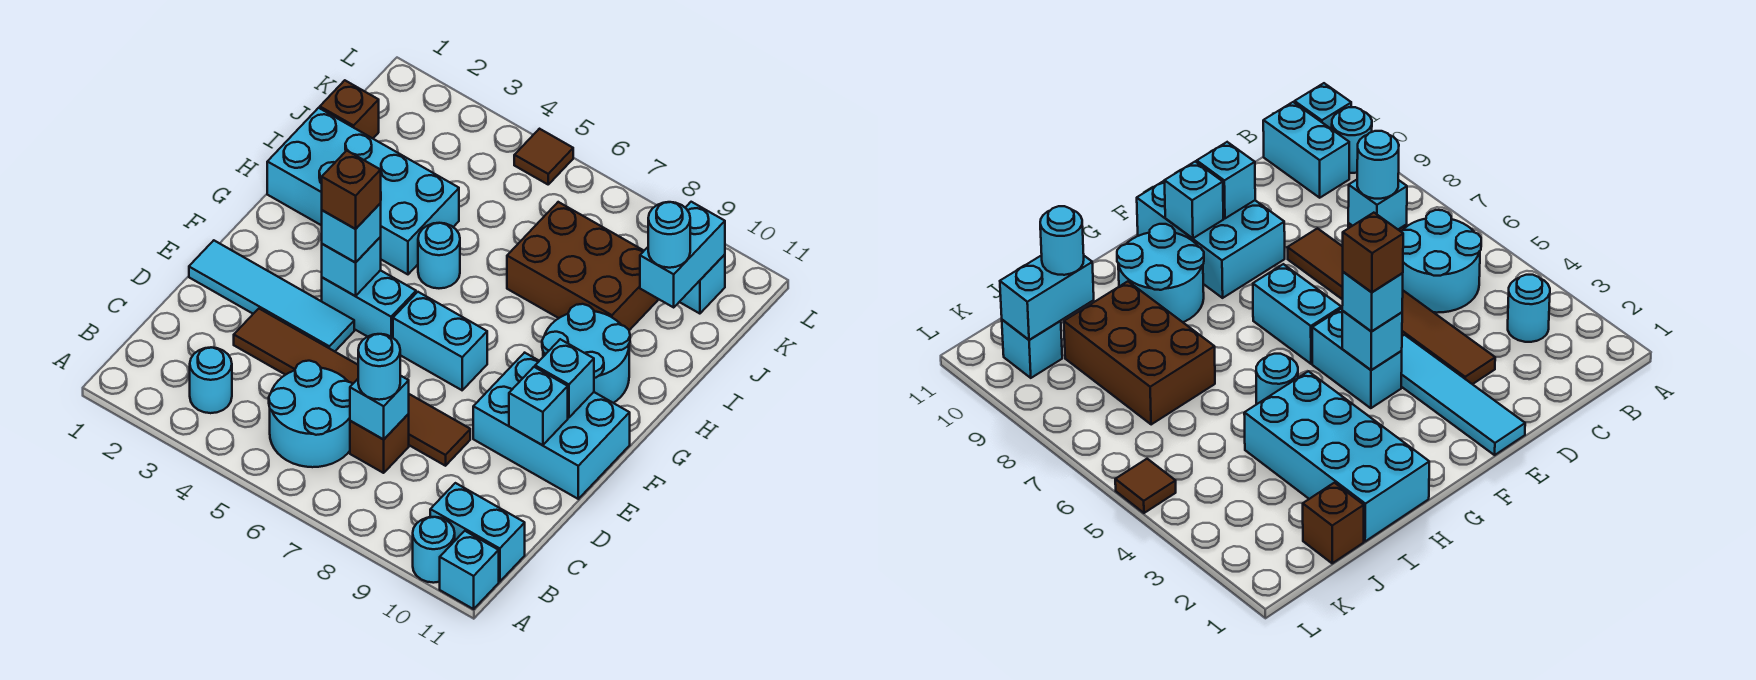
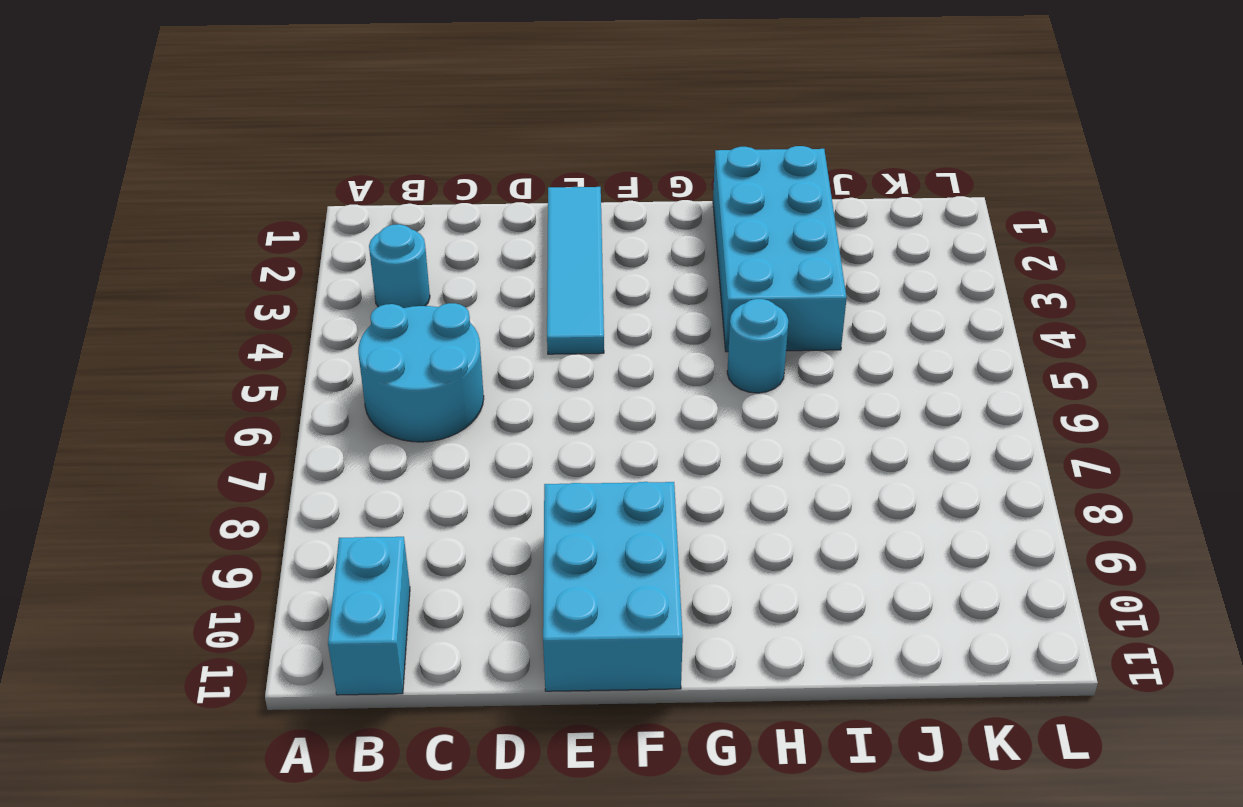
none -> cyan 1x1 round brick [413,517,455,583]
none -> cyan 1x1 brick [440,531,499,609]
none -> brown 1x1 brick [350,414,409,473]

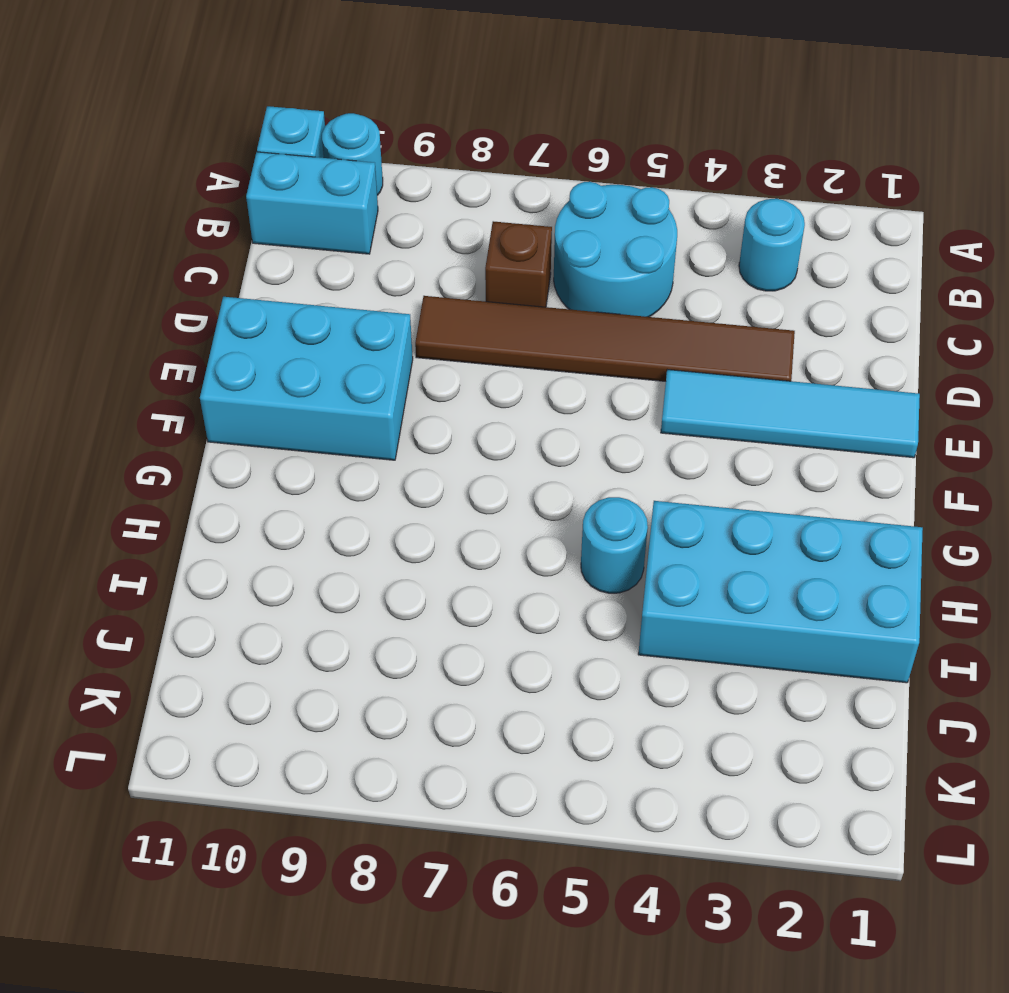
none -> cyan 1x2 brick [322,270,416,338]
none -> cyan 1x2 brick [393,292,487,390]
none -> cyan 2x2 round brick [542,304,630,403]

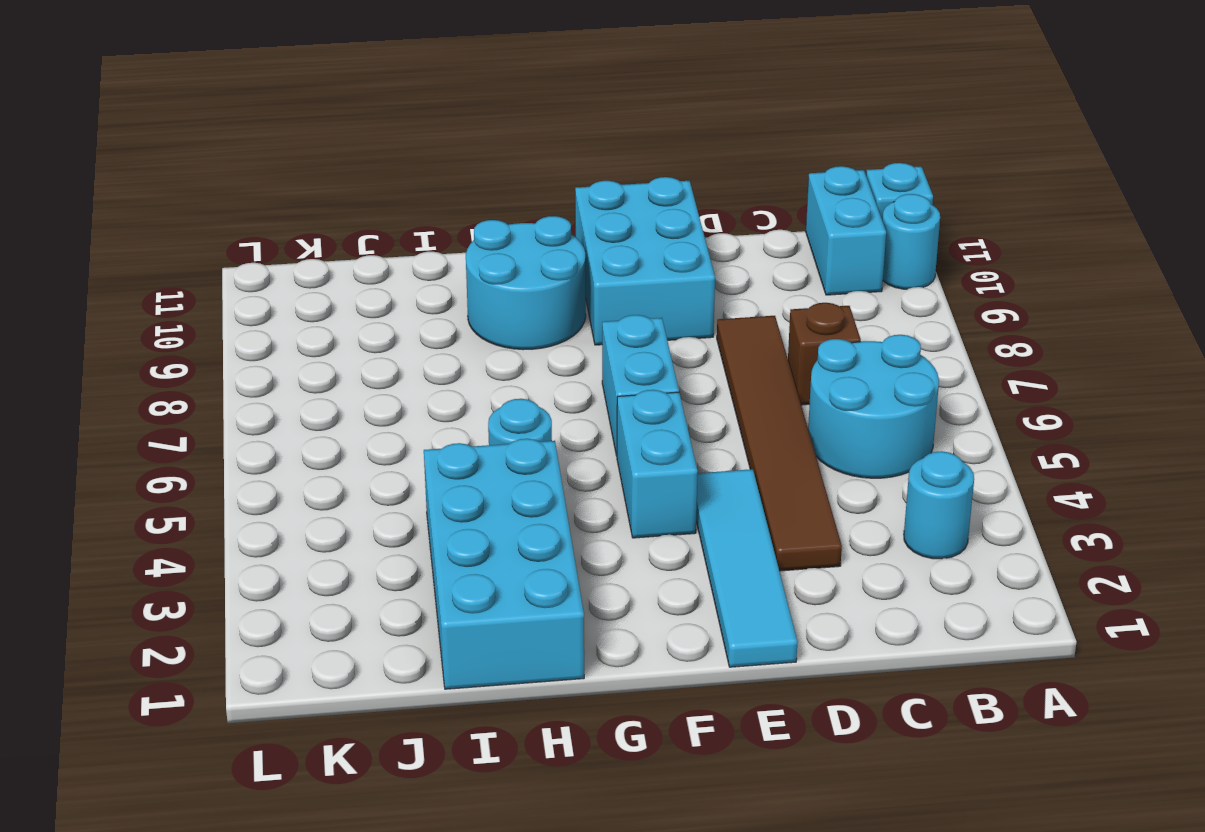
none -> brown 2x3 brick [507,202,659,330]
none -> brown 1x1 brick [320,80,379,138]
none -> cyan 1x1 brick [680,255,725,314]

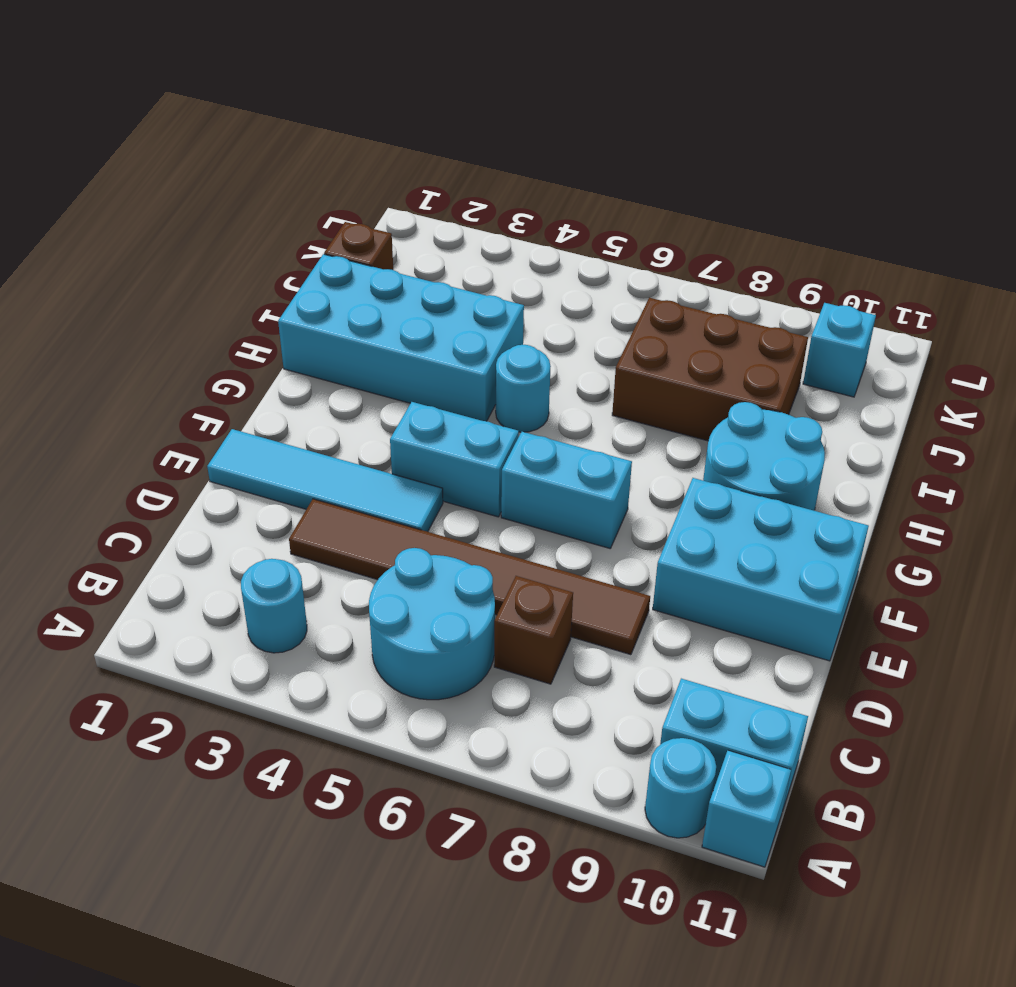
none -> brown 1x1 tile [514,129,573,184]
none -> cyan 1x1 brick [350,376,409,440]
none -> cyan 1x1 brick [509,367,568,445]

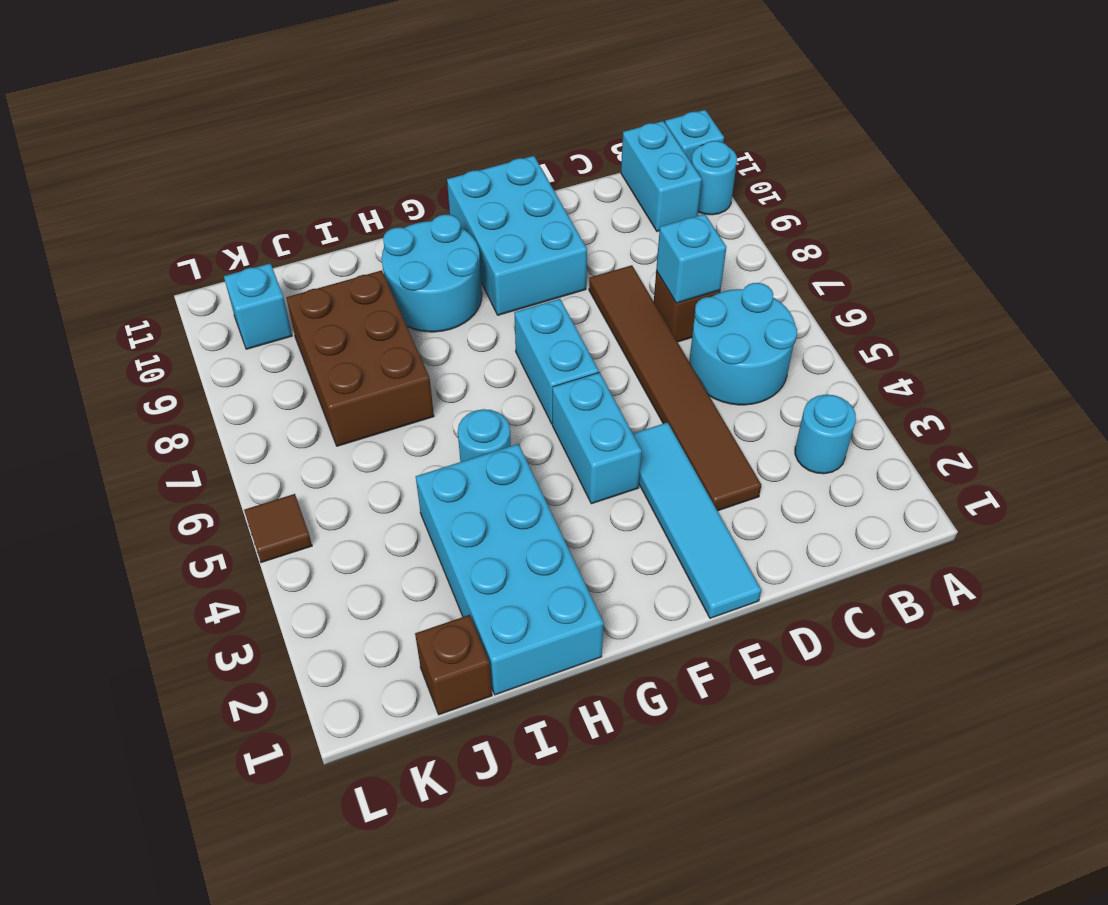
none -> cyan 1x1 brick [509,367,568,445]
none -> cyan 1x1 brick [322,237,381,296]
none -> cyan 1x1 brick [535,339,594,418]

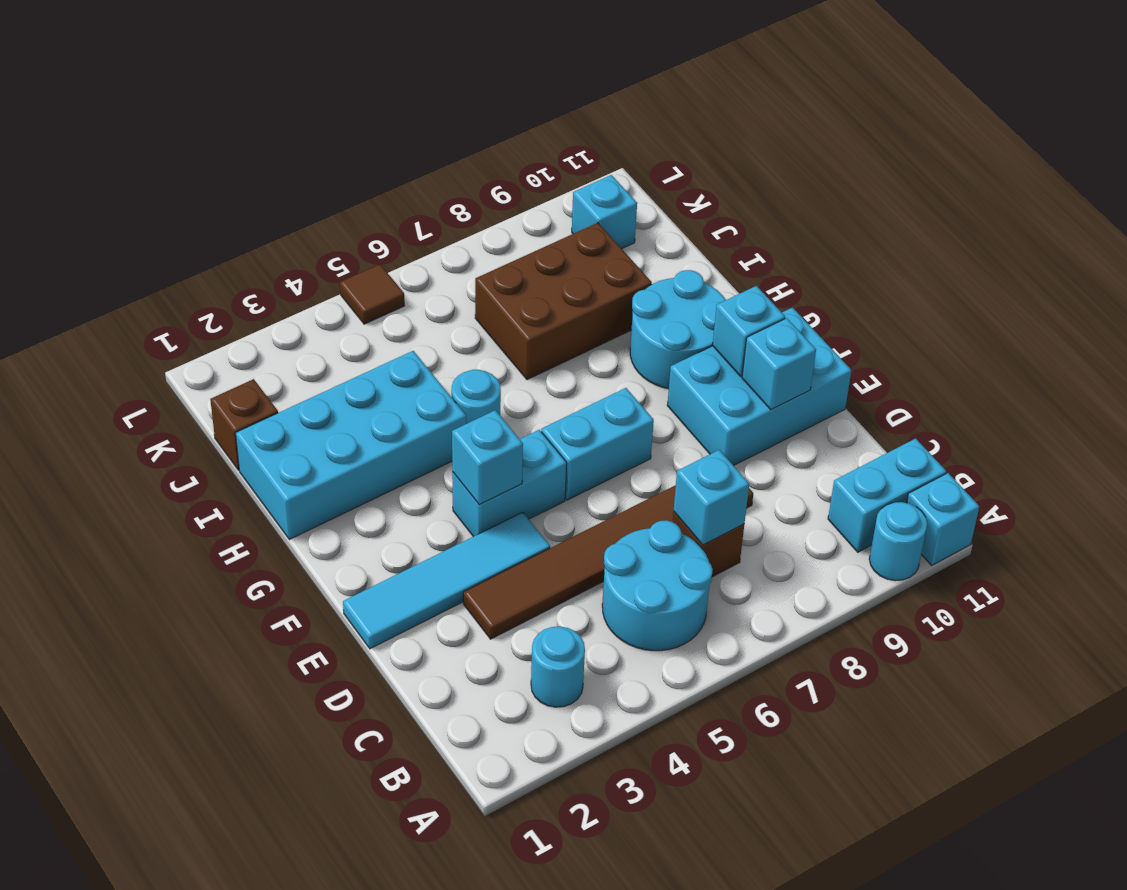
none -> cyan 1x2 brick [640,202,725,307]
none -> cyan 1x1 round brick [358,334,400,400]
none -> cyan 1x1 brick [322,204,381,263]

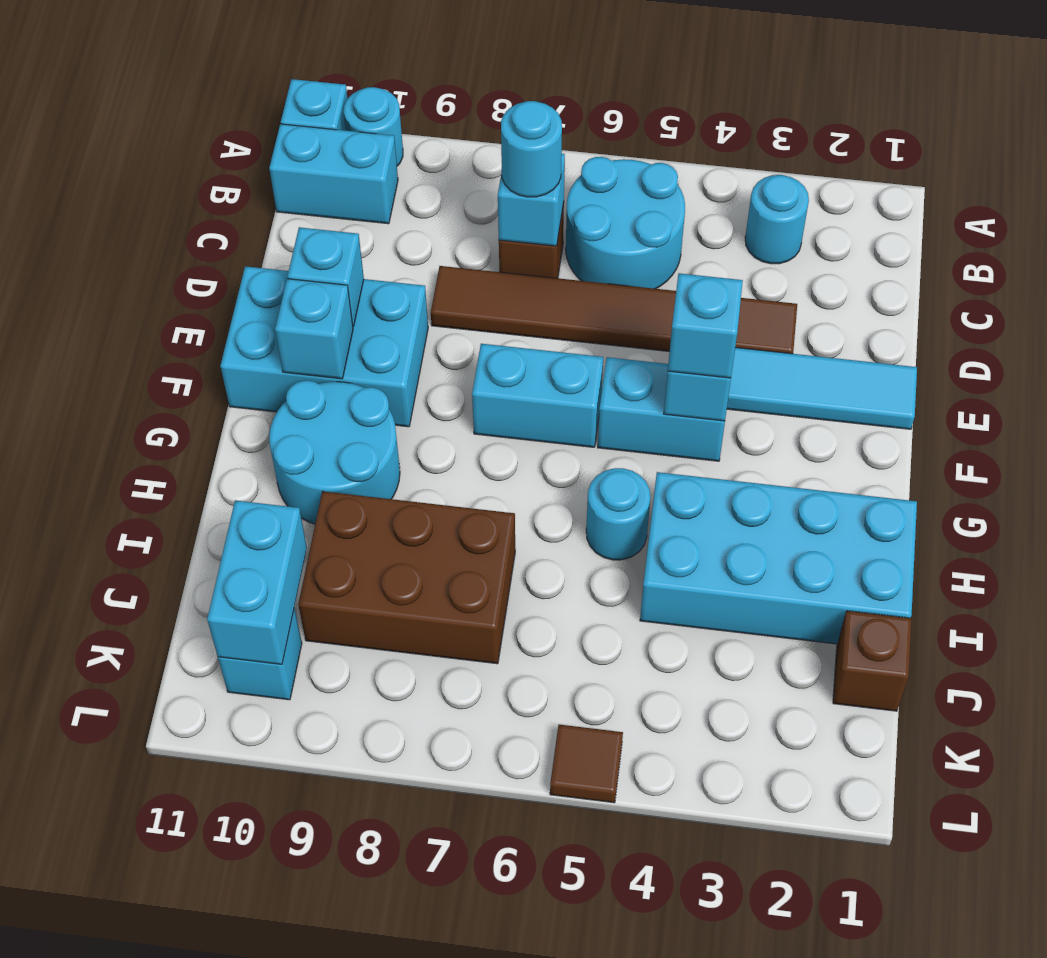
none -> cyan 1x1 round brick [648,202,690,268]
none -> brown 1x1 brick [322,151,381,229]

